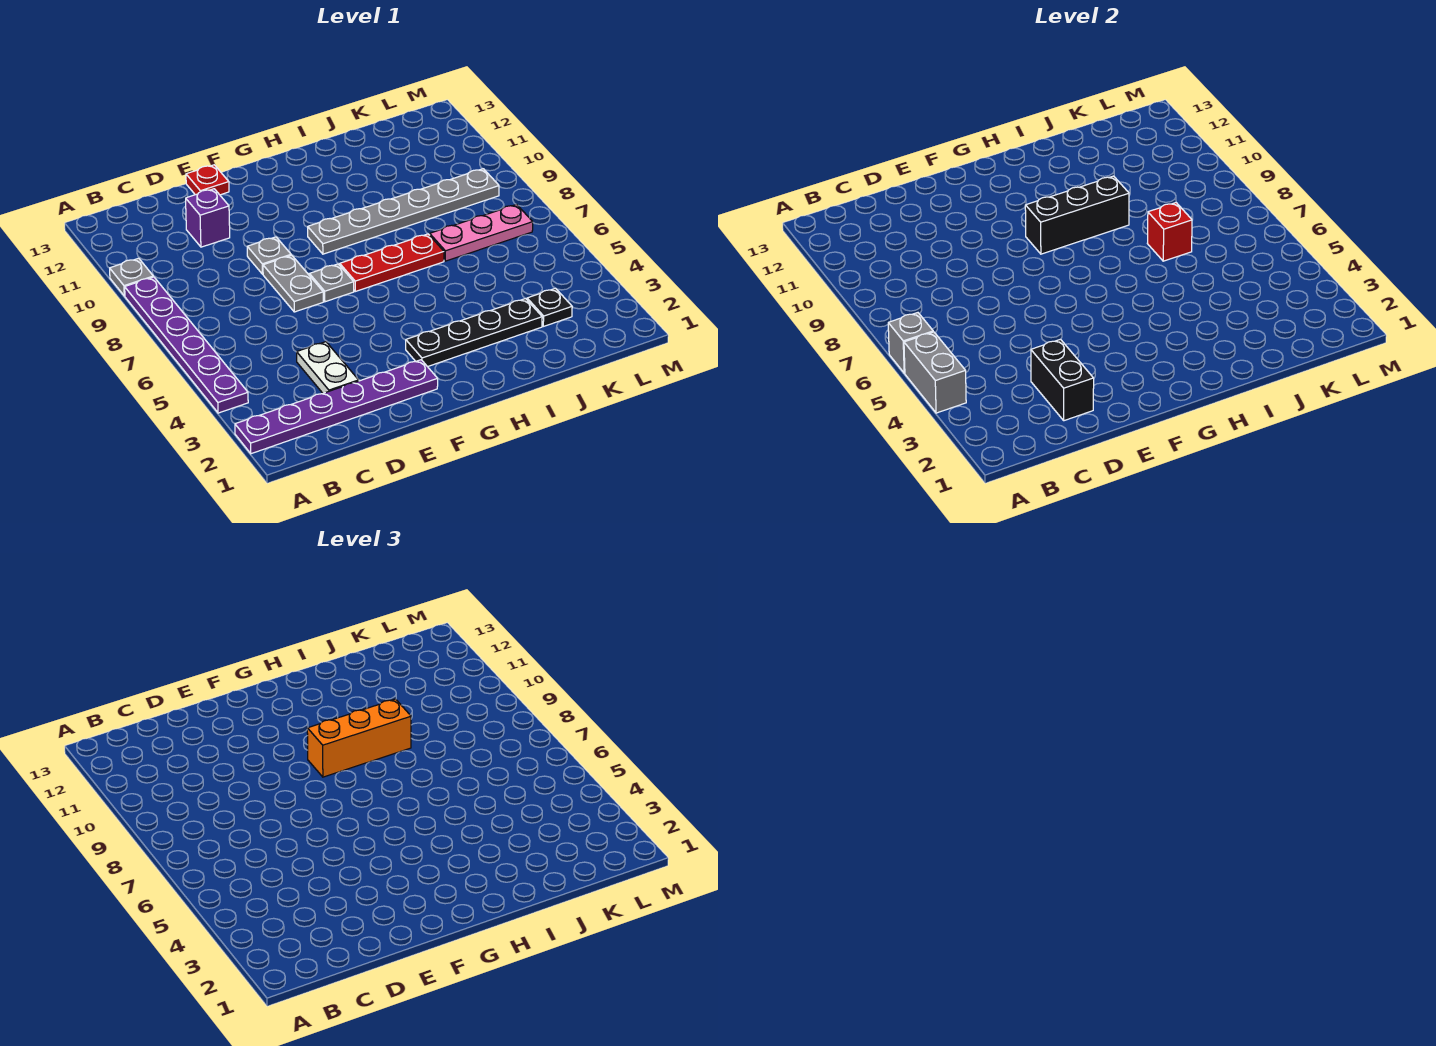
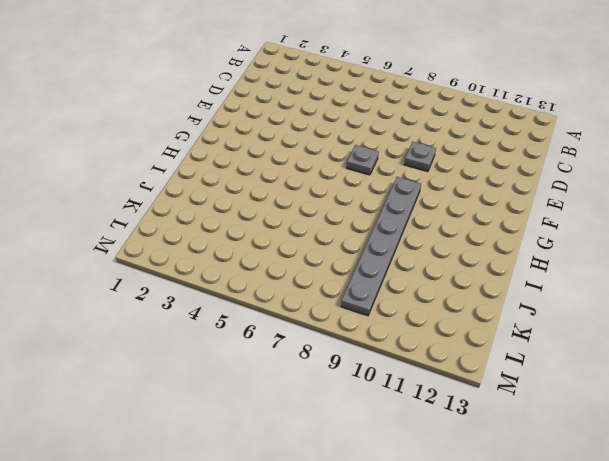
none -> purple 1x6 plate [235,360,438,454]
none -> purple 1x6 plate [125,277,248,413]
none -> grey 1x1 plate [110,258,153,296]

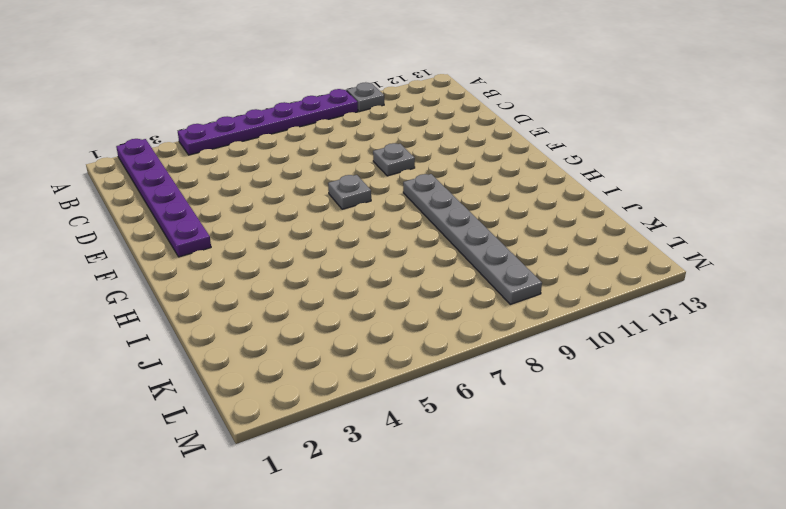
none -> white 1x2 plate [297,342,359,393]
none -> purple 1x1 brick [186,189,230,247]
none -> grey 1x2 plate [263,255,323,312]

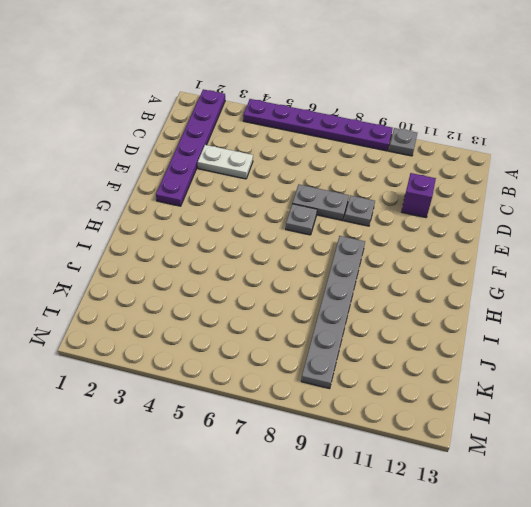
none -> red 1x1 plate [186,165,229,195]
none -> black 1x4 plate [406,299,542,367]
none -> red 1x3 plate [340,234,444,291]

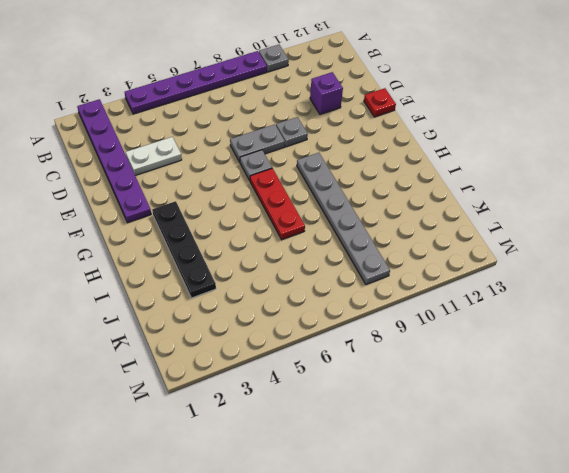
none -> pink 1x3 plate [430,204,533,261]
none -> black 1x1 plate [527,288,572,326]
none -> grey 1x2 brick [904,332,966,413]

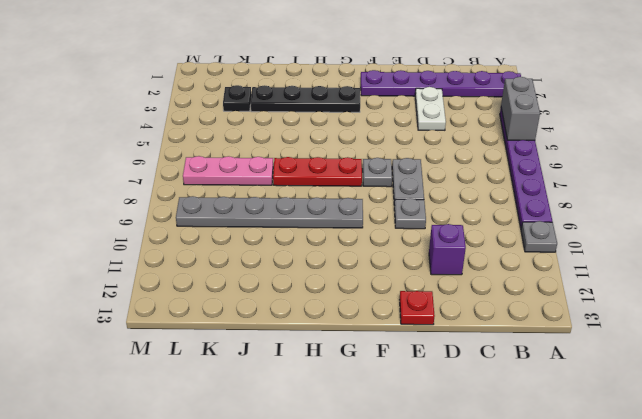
none -> grey 1x1 brick [888,313,933,373]
none -> black 1x2 brick [1031,339,1094,421]
none -> black 1x3 brick [1025,176,1129,254]

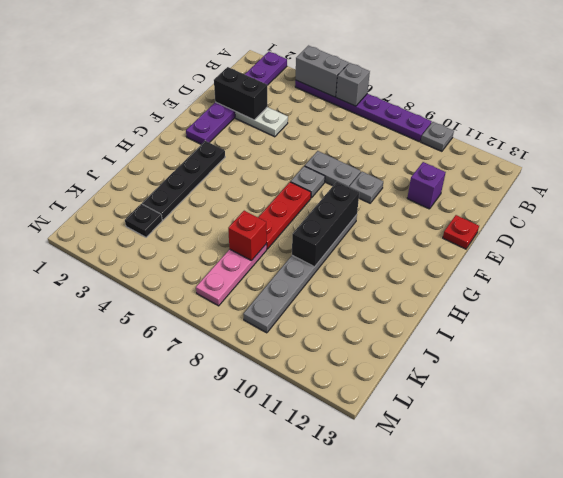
none -> orange 1x3 brick [307,699,411,777]

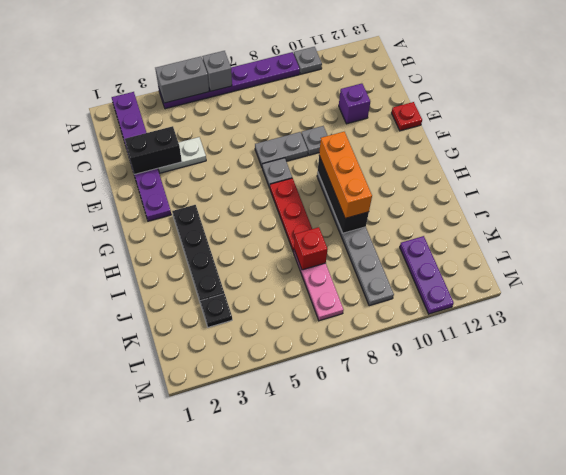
purple 1x3 plate [400,236,454,314] -> none

